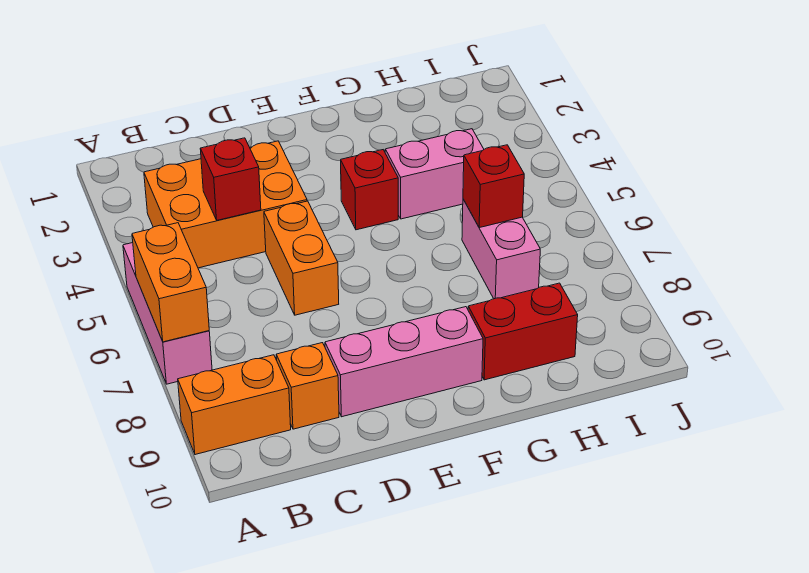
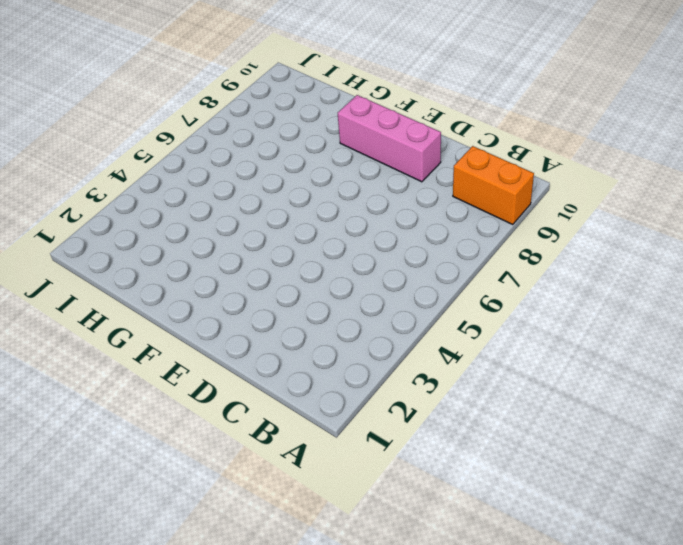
none -> pink 1x3 brick [123,243,212,384]
none -> orange 2x3 brick [144,141,307,268]
none -> orange 1x1 brick [276,343,339,429]

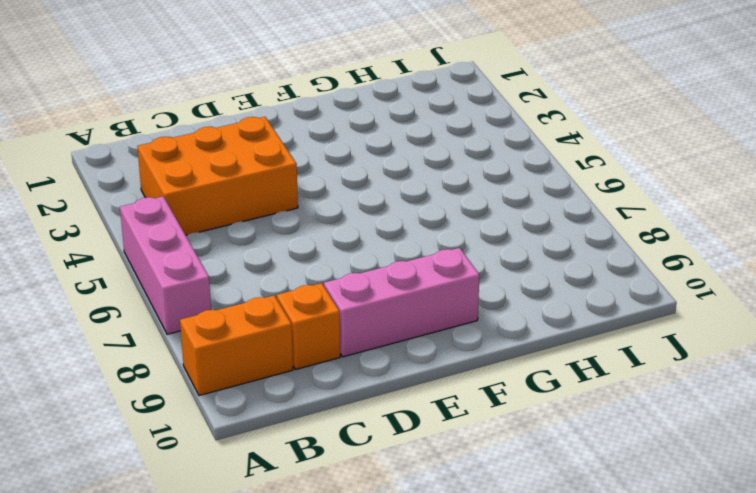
none -> orange 1x2 brick [264,201,339,315]
none -> red 1x1 brick [341,150,398,230]
none -> pink 1x2 brick [385,129,484,219]

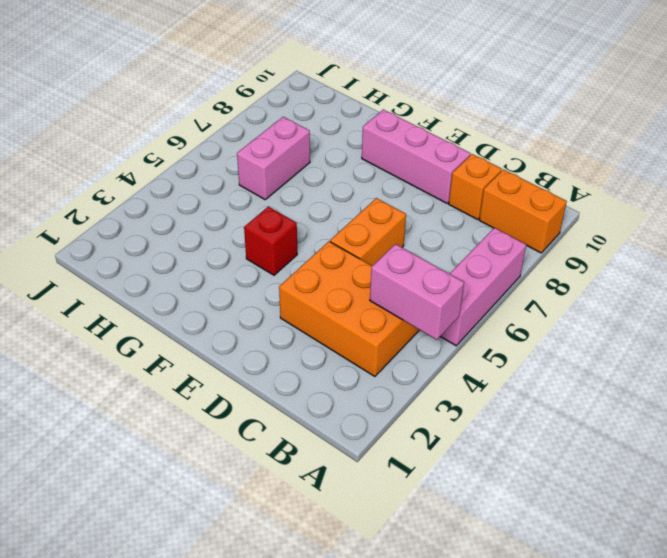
pink 1x2 brick [370,244,464,340] -> pink 1x2 brick moved to [385,129,484,219]
none -> red 1x2 brick [468,283,578,380]
none -> orange 1x2 brick [132,223,209,342]
none -> red 1x1 brick [200,138,261,220]

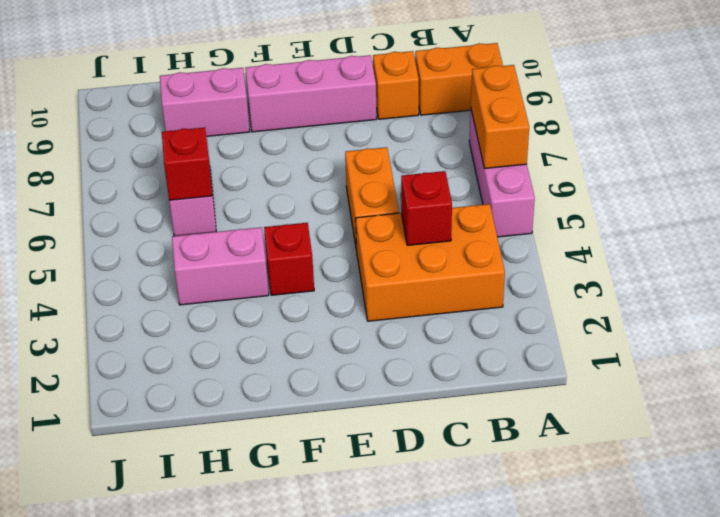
pink 1x2 brick [160,68,250,136] -> red 1x2 brick [468,283,578,380]

